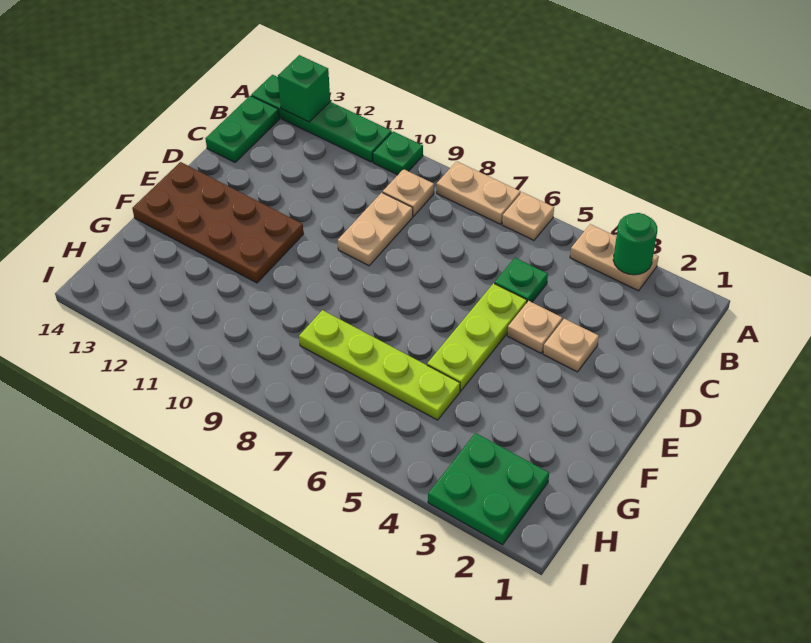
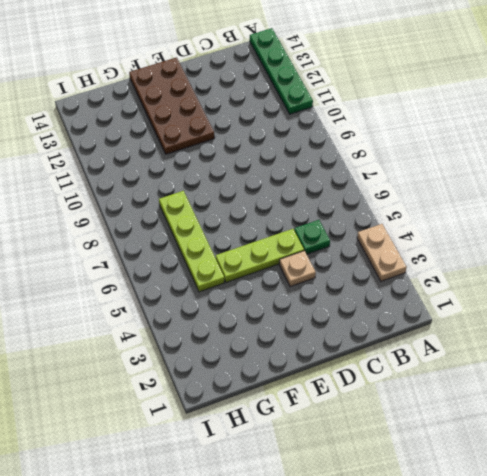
none -> tan 1x1 plate [502,192,554,240]
none -> tan 1x2 plate [437,161,521,224]
none -> green 1x1 plate [373,131,423,175]

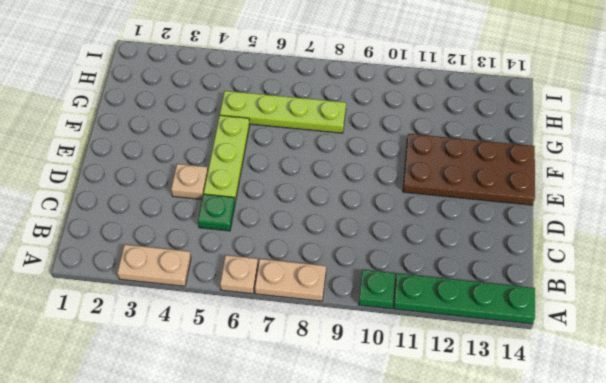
none -> tan 1x1 plate [383,169,434,216]
none -> green 1x2 plate [205,96,279,162]
none -> tan 1x2 plate [338,193,413,266]

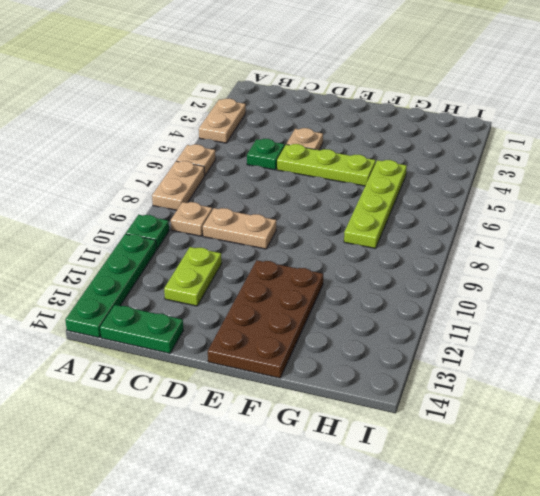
lime 1x2 plate [164,247,222,306] -> none
none -> tan 1x1 plate [543,319,599,372]
none -> green 2x2 plate [428,433,549,545]
none -> green 1x1 round brick [613,213,657,275]

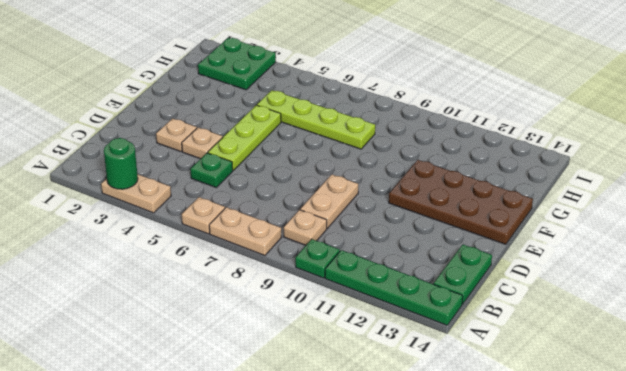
none -> green 1x1 brick [278,55,330,122]

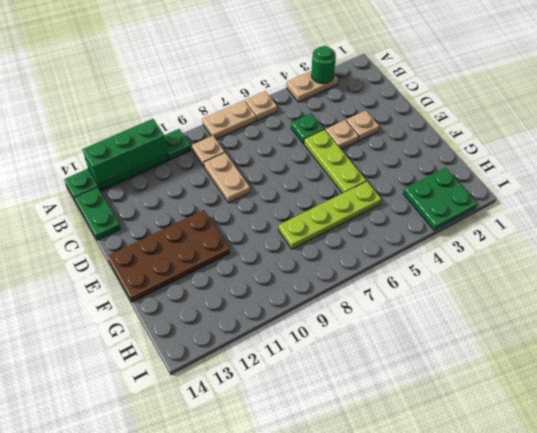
green 1x3 brick [82,119,167,185] -> green 1x1 brick [278,55,330,122]

